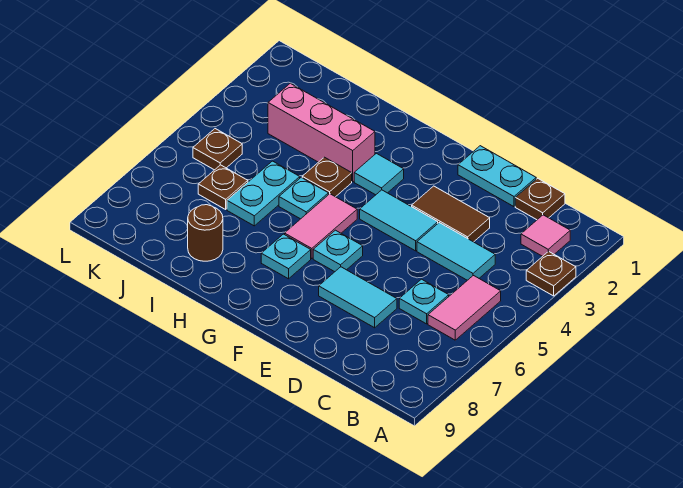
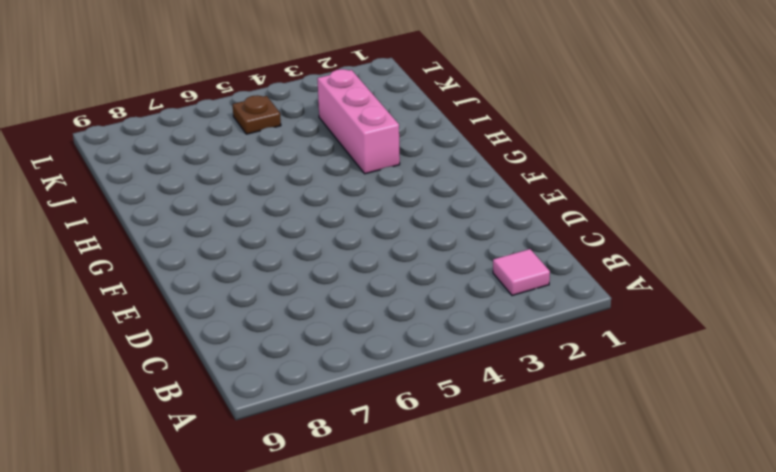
none -> brown 1x1 plate [526,251,576,296]
none -> pink 1x2 tile [428,276,501,340]
none -> brown 1x1 plate [515,178,565,220]

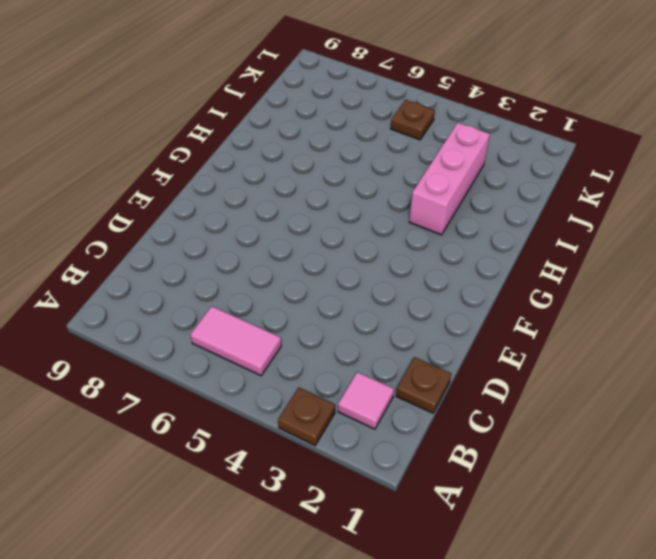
none -> cyan 1x2 tile [417,223,495,280]
none -> cyan 1x1 plate [399,279,449,324]
none -> cyan 1x2 plate [458,146,536,207]

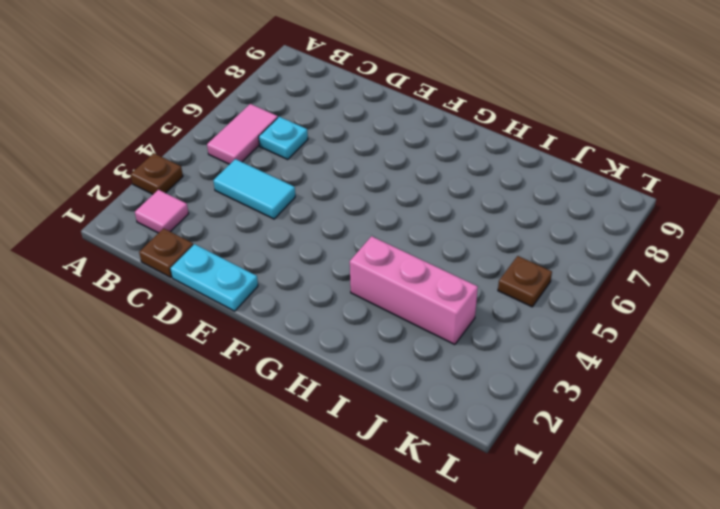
none -> brown 1x2 tile [412,186,490,242]
none -> cyan 1x2 tile [319,267,397,328]
none -> cyan 1x2 tile [360,190,438,251]

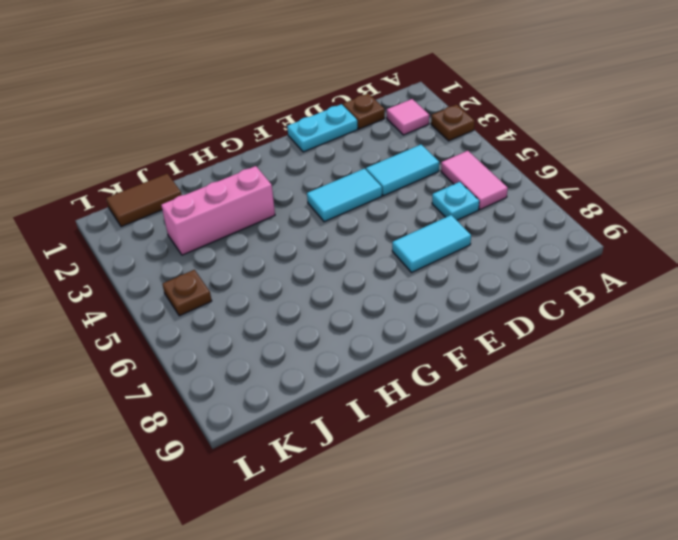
brown 1x2 tile [106,174,182,227] -> brown 1x2 tile moved to [412,186,490,242]
none -> cyan 1x1 plate [313,230,363,272]
none -> cyan 1x1 tile [354,153,404,195]
none -> pink 1x2 tile [285,194,357,259]

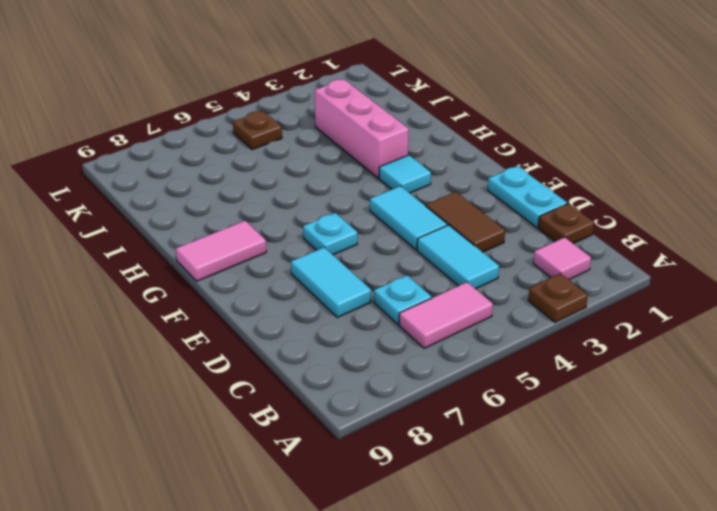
pink 1x2 tile [176,221,266,281] -> pink 1x2 tile moved to [285,194,357,259]
none -> cyan 1x1 plate [261,234,311,279]
none -> brown 1x1 plate [302,157,352,197]
none -> cyan 1x1 plate [279,178,328,219]

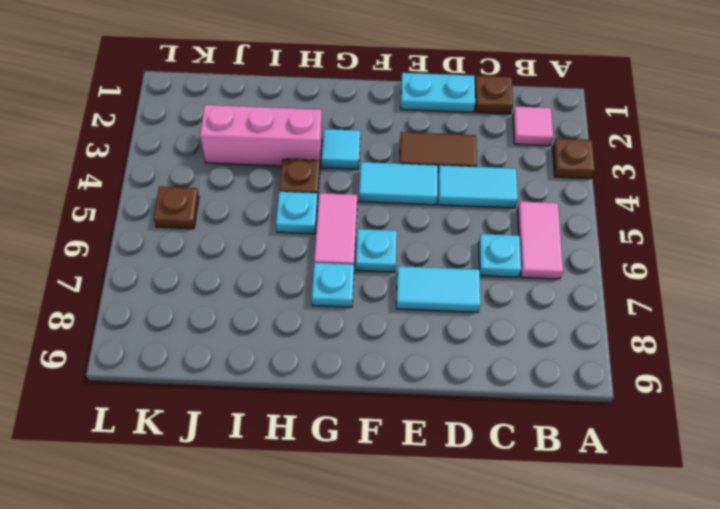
none -> cyan 1x2 plate [227,161,300,226]
none -> brown 1x1 round brick [188,205,223,261]
none -> brown 1x1 plate [198,165,248,209]

